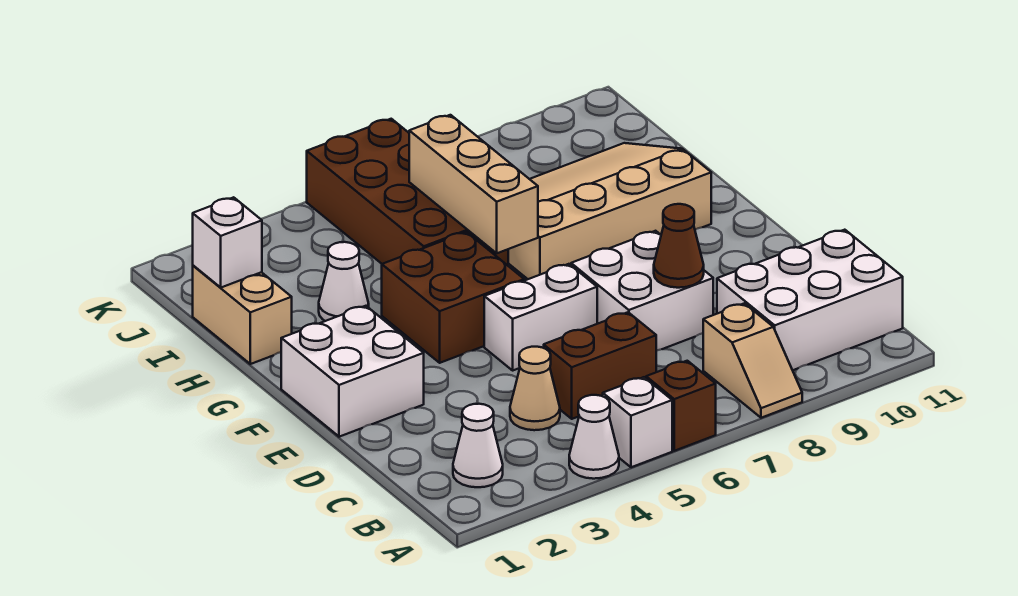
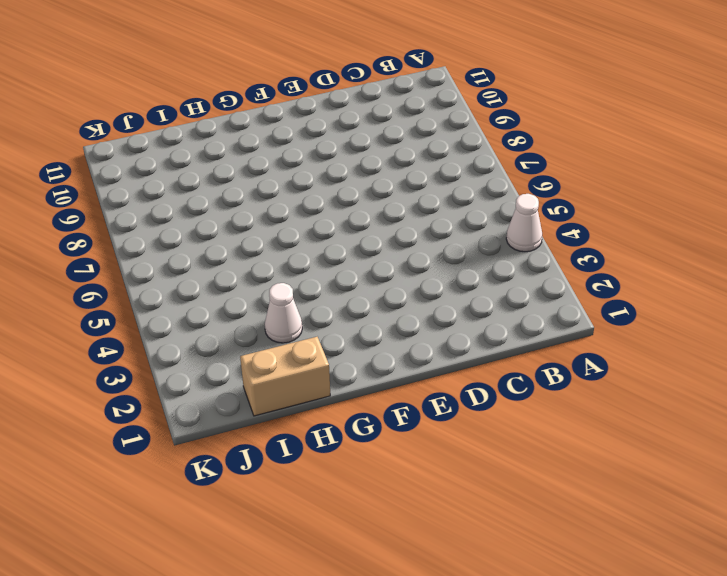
none -> white 1x1 brick [603,377,672,467]
none -> brown 1x1 brick [646,361,716,451]
none -> tan 1x2 slope [703,303,802,418]

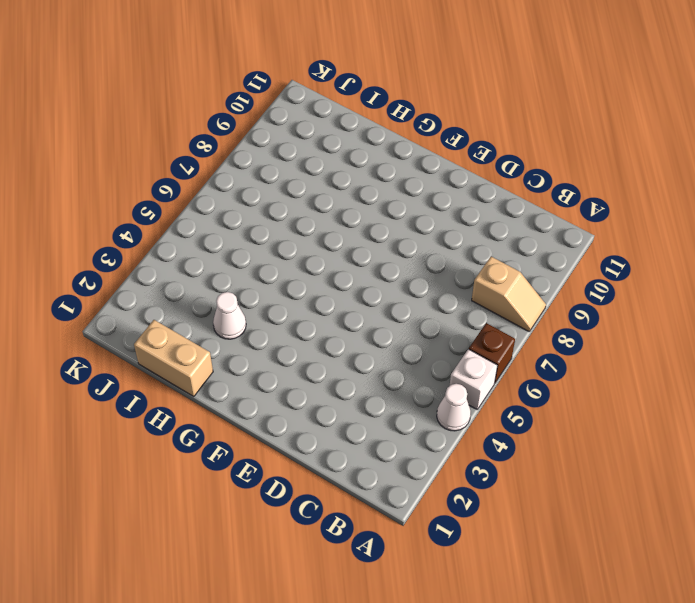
none -> white 1x1 cone [453,404,503,487]
none -> white 2x3 brick [717,230,903,370]
none -> tan 1x1 cone [510,347,560,430]

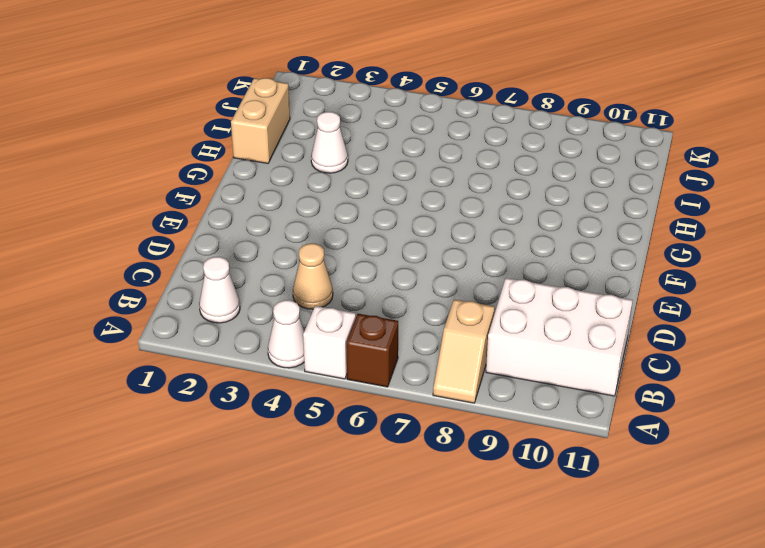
none -> brown 1x2 brick [544,312,656,419]
none -> white 2x2 brick [571,231,713,351]
none -> white 2x2 brick [281,306,424,437]

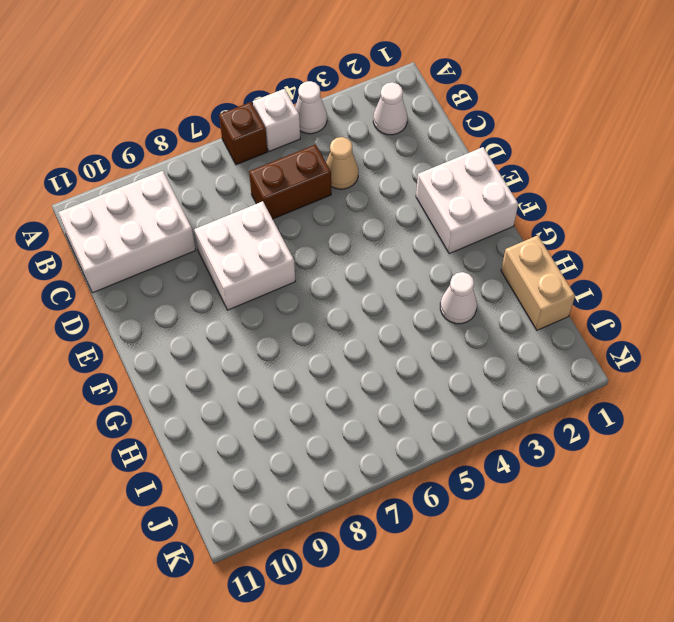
none -> tan 1x2 slope [703,303,802,418]
none -> white 1x2 brick [484,264,597,370]
none -> brown 2x2 brick [382,232,524,363]

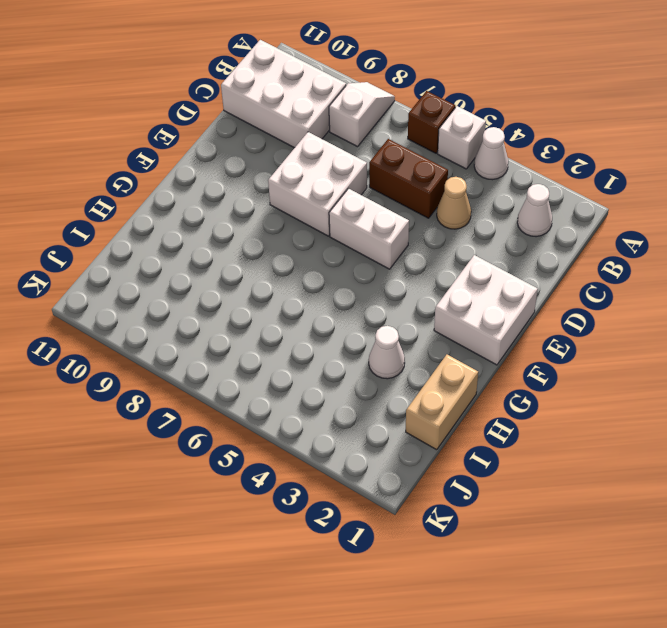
white 1x2 slope [329,82,395,147] -> tan 1x2 slope [703,303,802,418]
none -> brown 2x2 brick [382,232,524,363]
none -> tan 3x4 slope [508,143,711,279]
none -> brown 2x4 brick [307,119,508,265]

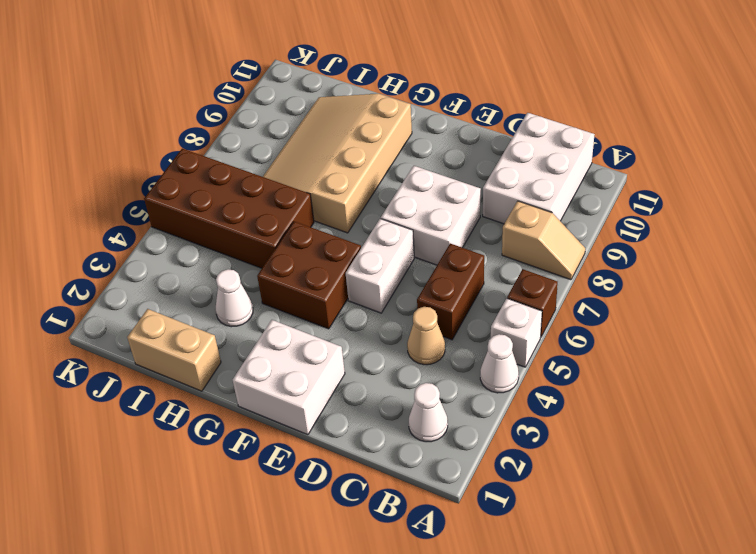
none -> brown 1x1 cone [654,204,704,288]
none -> tan 1x3 brick [409,115,538,253]
none -> white 1x1 brick [193,197,262,288]

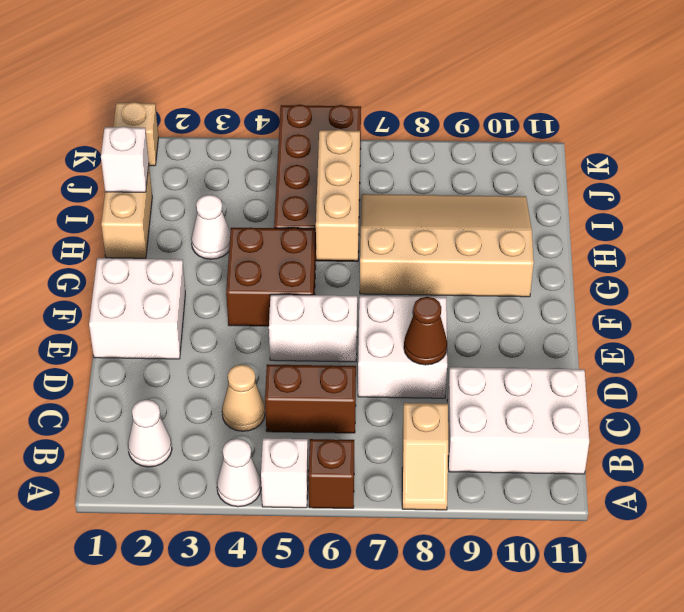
tan 1x1 brick [113,102,158,166] -> none

